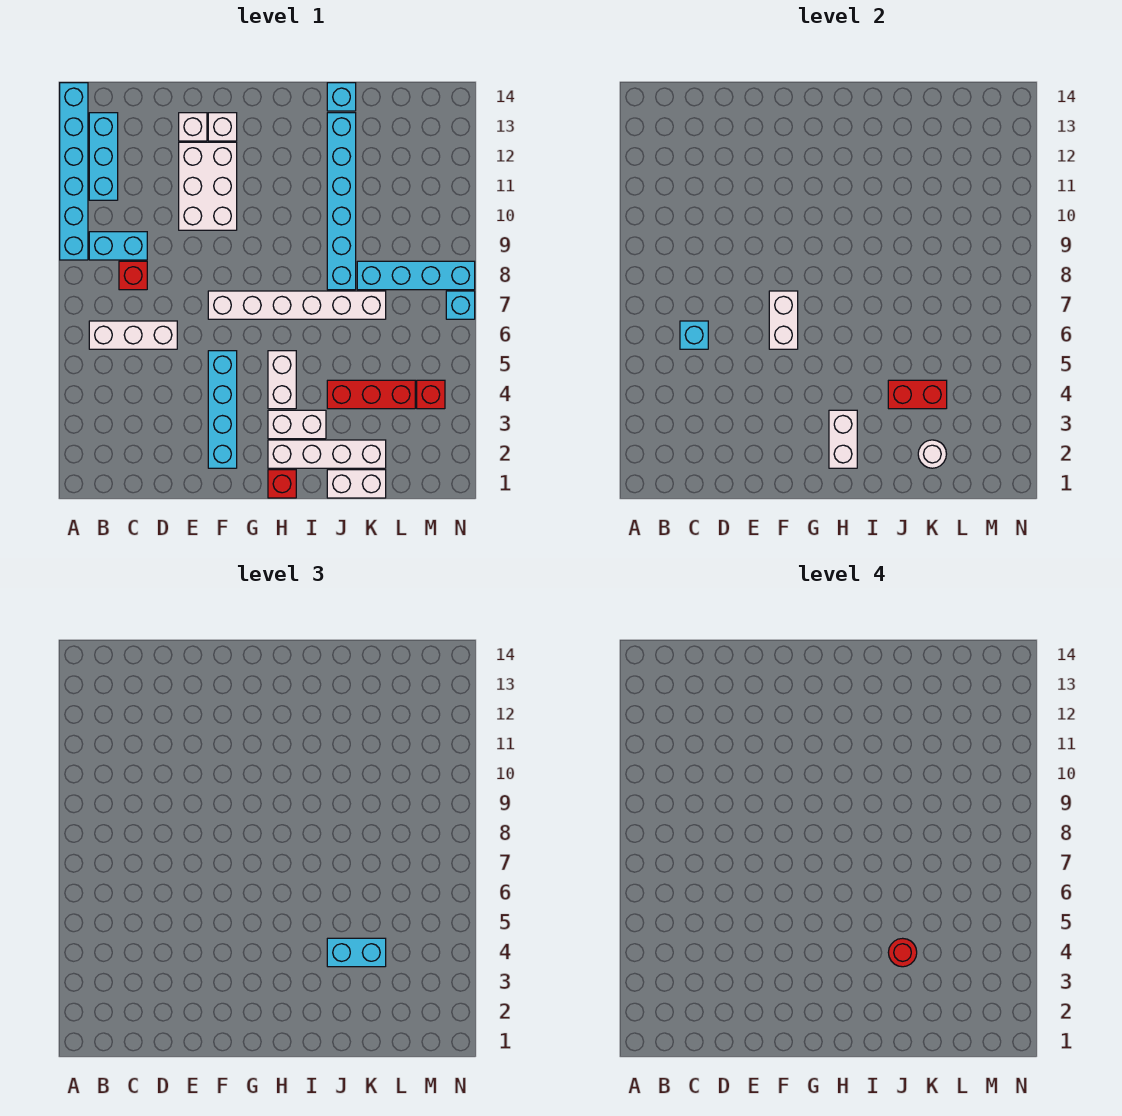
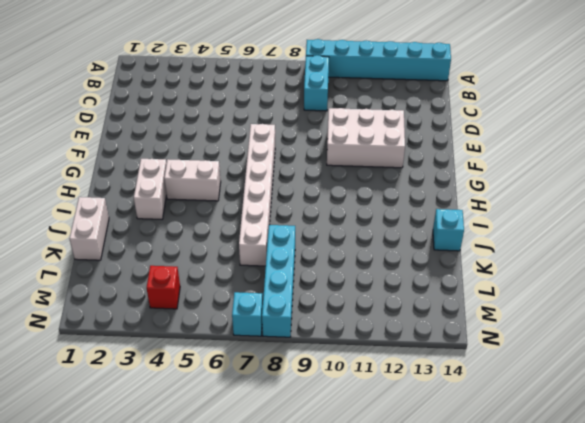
none -> white 1x3 brick [89,321,177,349]
none -> cyan 1x3 brick [89,113,118,200]
none -> red 1x1 brick [119,261,147,290]

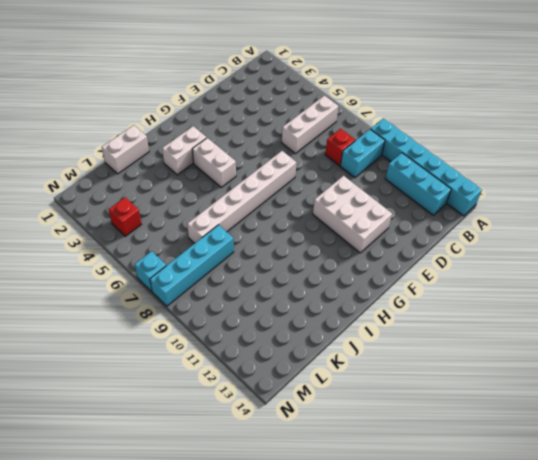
none -> white 1x1 brick [179,113,207,141]
none -> cyan 1x4 brick [208,351,237,468]
none -> white 1x1 brick [208,113,237,141]

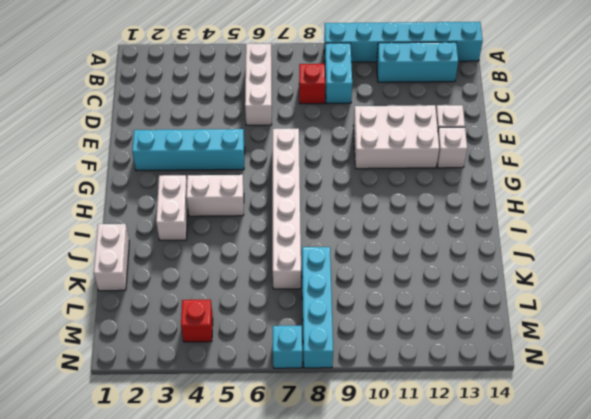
none -> red 1x1 brick [268,470,296,498]
none -> white 1x4 brick [268,440,386,468]
none -> red 1x3 brick [327,380,415,409]

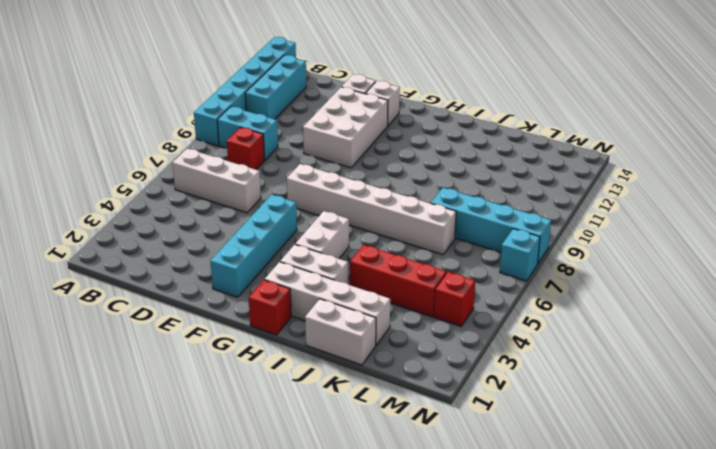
none -> cyan 1x6 brick [327,113,356,290]
none -> cyan 1x1 brick [327,83,356,111]
none -> cyan 1x1 brick [680,321,708,349]

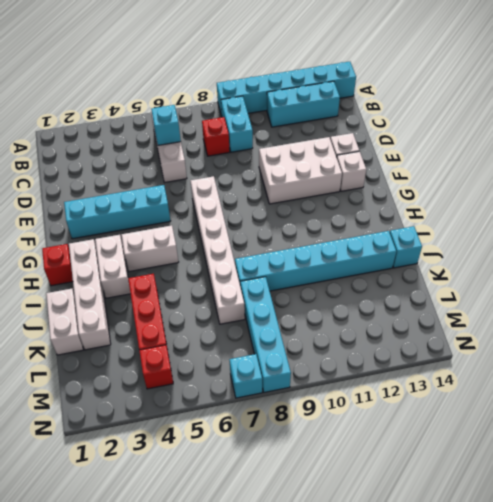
none -> white 1x2 brick [769,291,798,349]
none -> white 1x2 brick [829,410,857,468]
none -> red 1x2 brick [888,380,947,409]

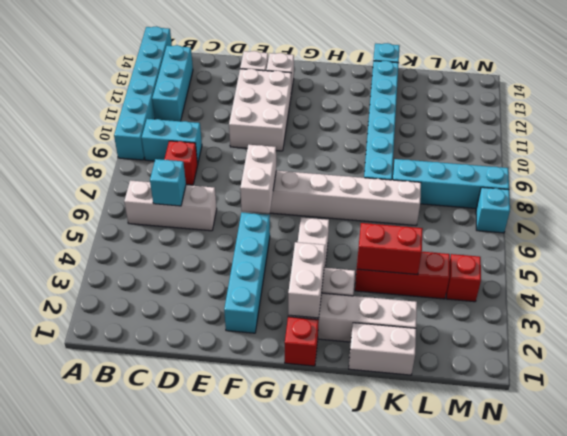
none -> white 1x1 round brick [918,440,946,468]
none -> cyan 1x2 brick [327,938,386,967]
none -> red 1x1 round brick [888,938,917,967]

